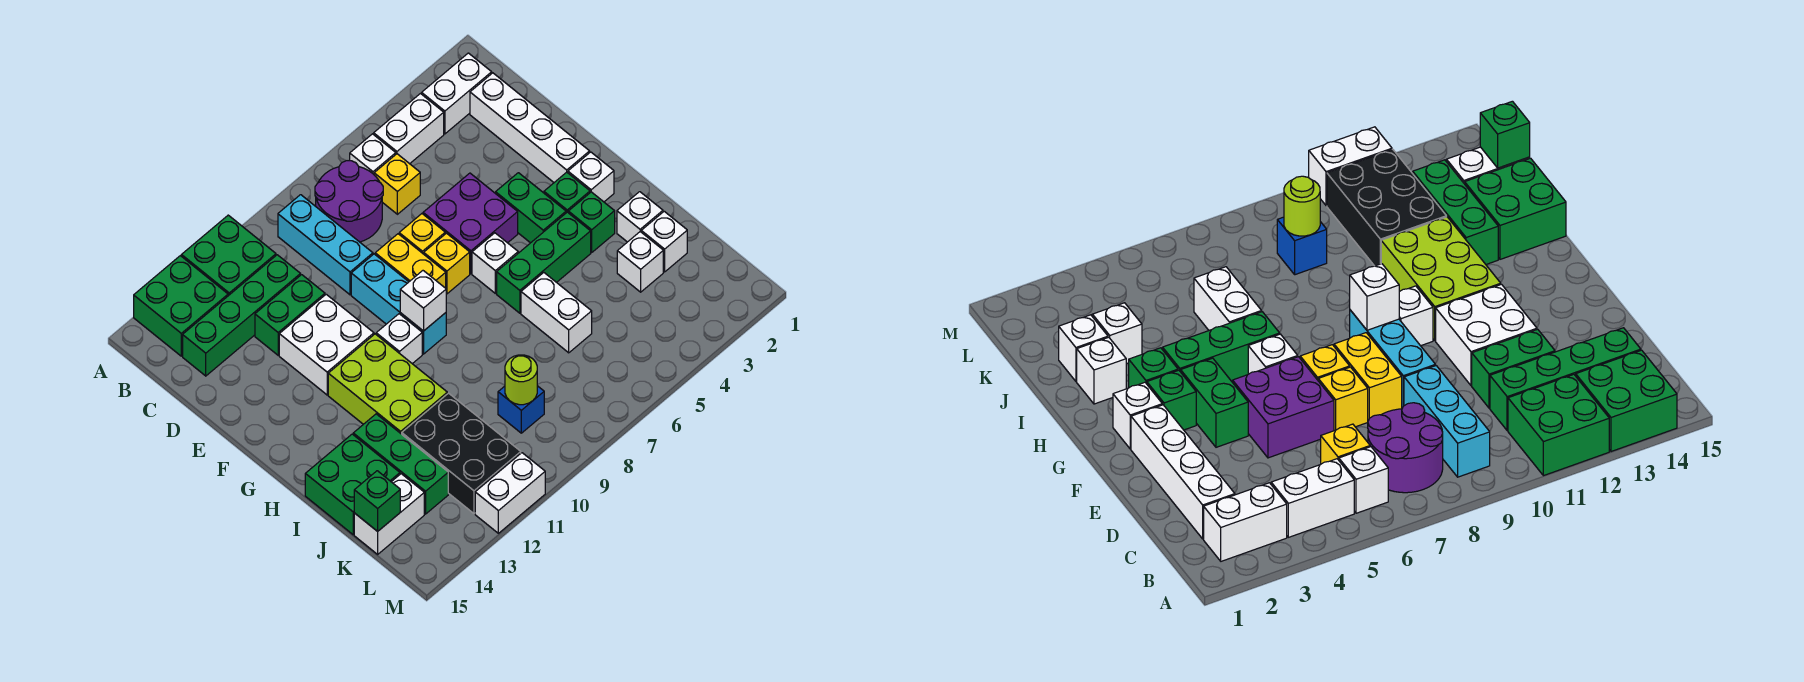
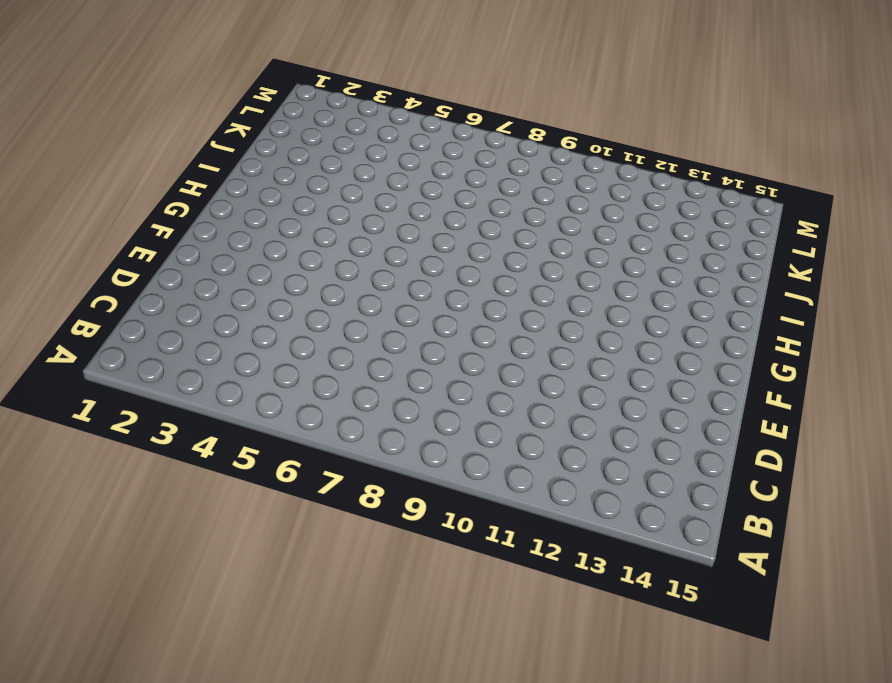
none -> green 2x2 brick [181,215,276,296]
none -> green 2x2 brick [134,256,228,356]
none -> white 1x2 brick [422,53,492,134]
none -> white 1x2 brick [374,94,444,164]

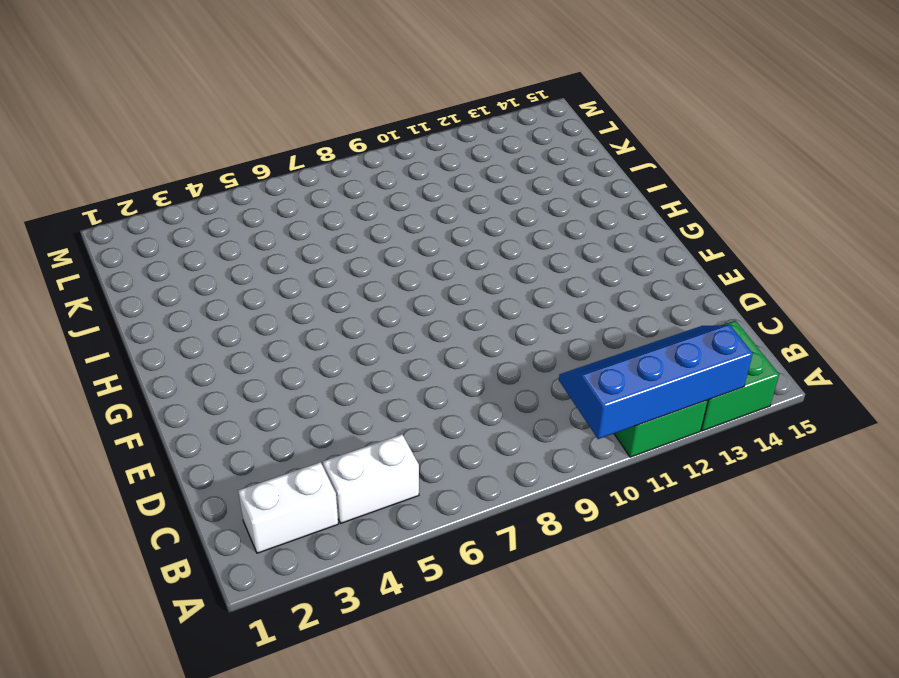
blue 2x4 slope [559,325,753,439] -> none
none -> white 1x1 brick [350,134,396,174]
none -> purple 2x2 round brick [315,160,383,242]
none -> cyan 1x3 brick [278,195,373,295]
none -> white 1x4 brick [470,73,590,182]

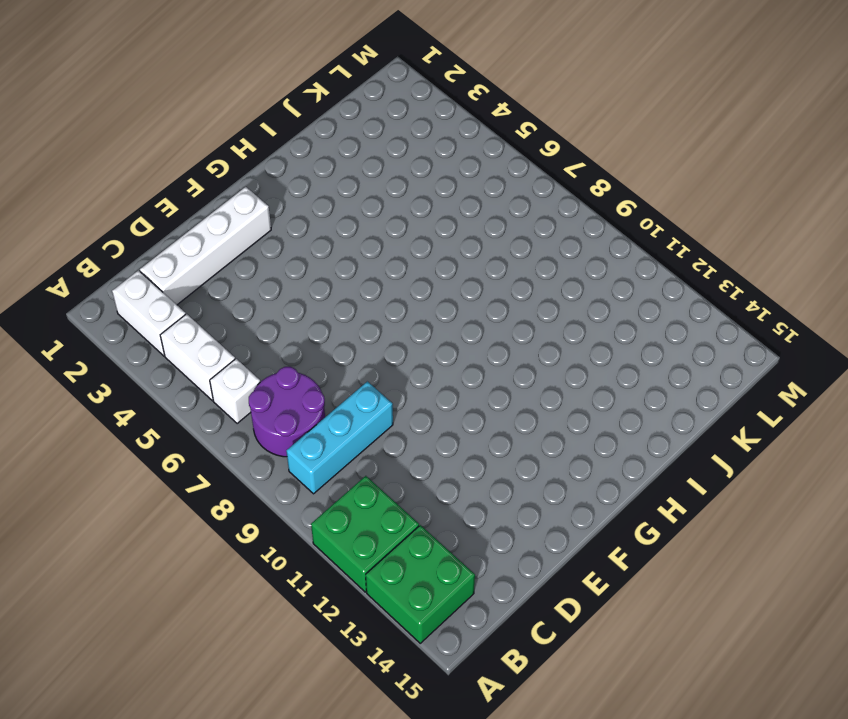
none -> yellow 1x1 brick [374,154,420,214]
none -> green 1x4 brick [183,255,301,376]
none -> green 1x2 brick [255,275,325,355]
none -> purple 2x2 brick [423,173,518,274]

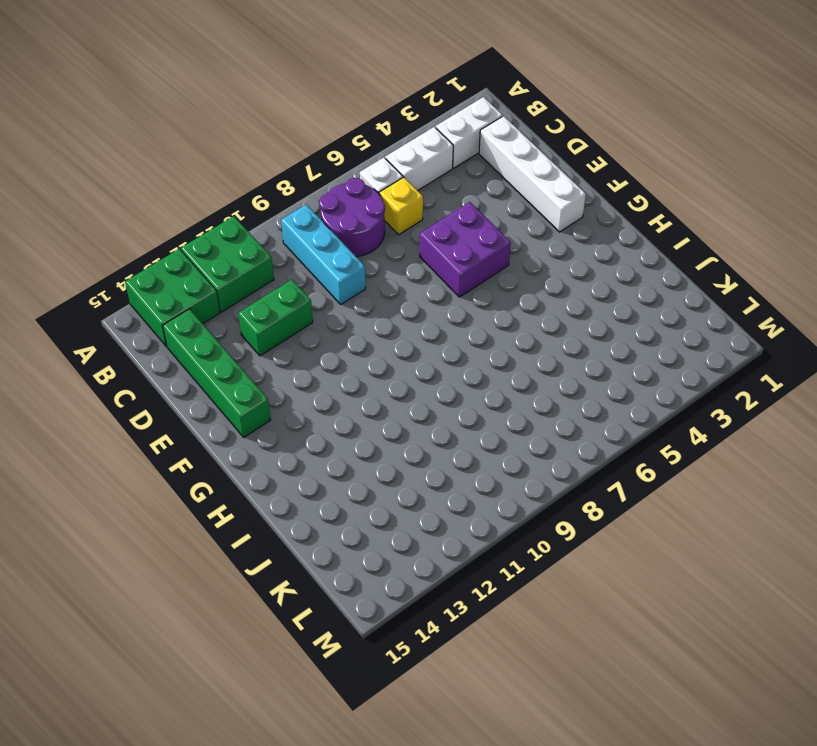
green 1x4 brick [163,309,270,437] -> green 1x4 brick turned to [183,255,301,376]
none -> yellow 1x1 brick [399,214,445,254]
none -> yellow 1x2 brick [375,234,446,288]
none -> cyan 1x3 brick [351,254,446,354]
none -> white 2x2 brick [279,294,374,395]

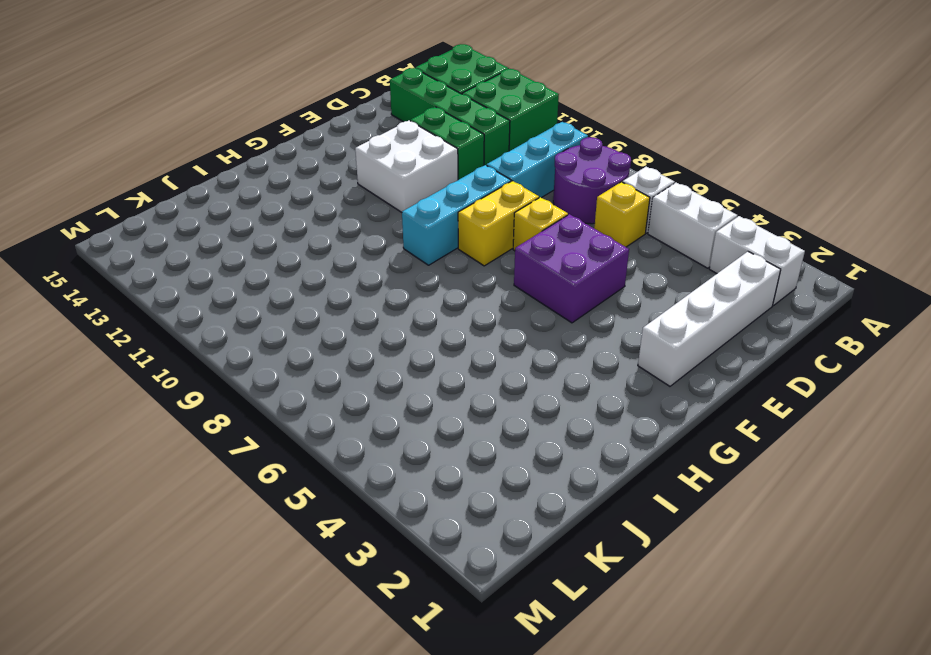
none -> green 1x2 brick [496,173,566,243]
none -> yellow 1x1 brick [424,233,470,294]
none -> white 1x1 brick [568,152,614,202]
none -> green 1x1 brick [544,172,590,213]

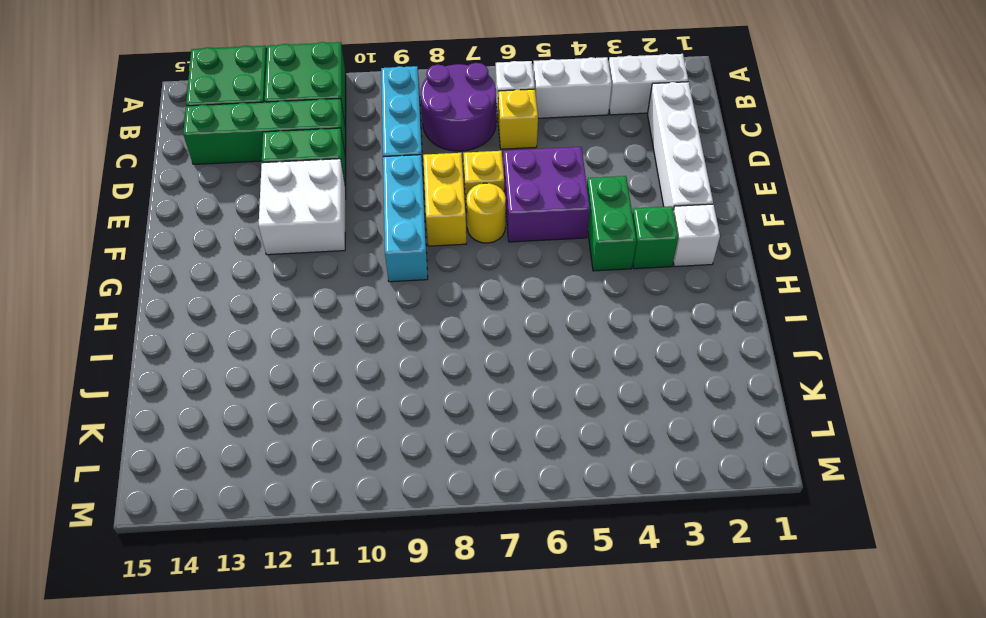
yellow 1x1 round brick [467,183,506,243] -> yellow 1x1 brick [424,233,470,294]
none -> white 1x1 brick [472,233,518,293]
none -> white 1x1 brick [376,314,422,364]
none -> lime 2x3 brick [328,334,447,434]
none -> green 1x1 brick [568,192,615,252]

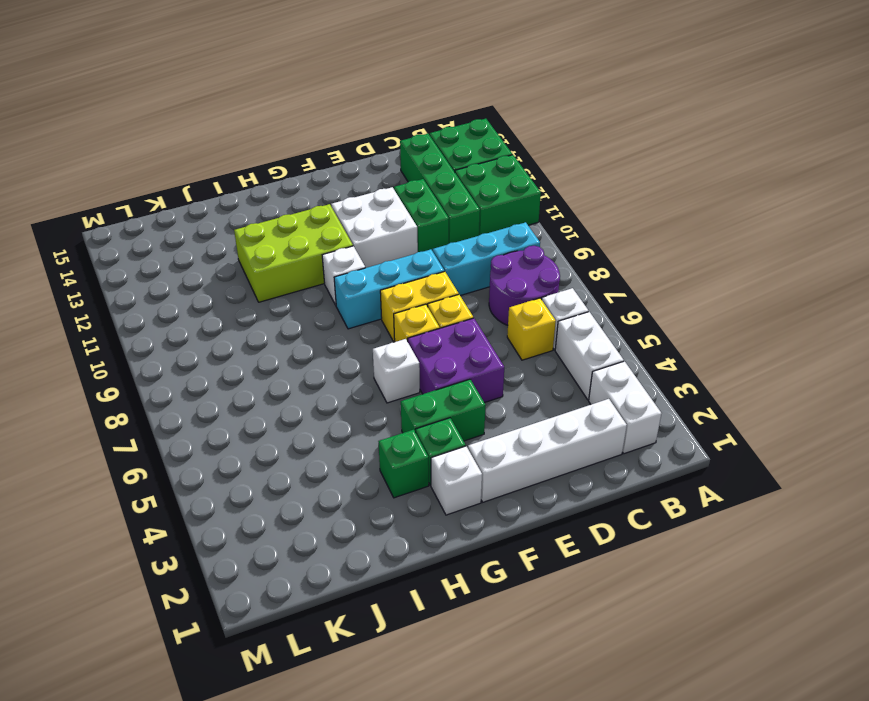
none -> green 1x3 brick [497,212,591,313]
none -> white 1x1 brick [617,192,663,242]
none -> white 1x2 brick [521,273,592,353]
none -> green 1x3 brick [353,414,448,514]

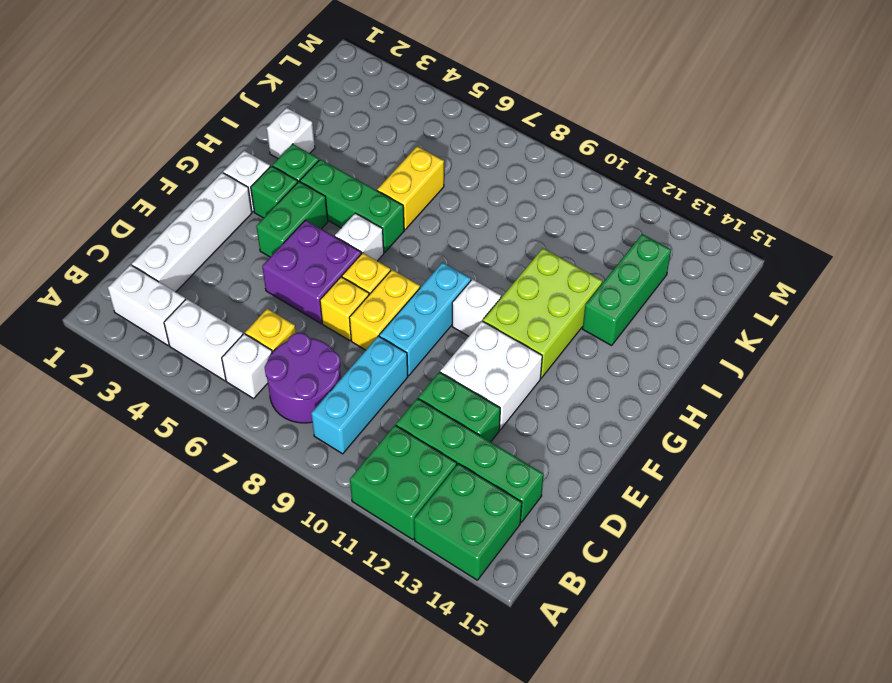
yellow 1x2 brick [377,146,444,230] -> white 1x2 brick [521,273,592,353]
none -> green 2x2 brick [305,434,400,535]
none -> white 1x1 brick [641,211,687,272]
none -> white 1x1 brick [617,232,663,292]
none -> black 2x3 brick [402,393,521,513]

